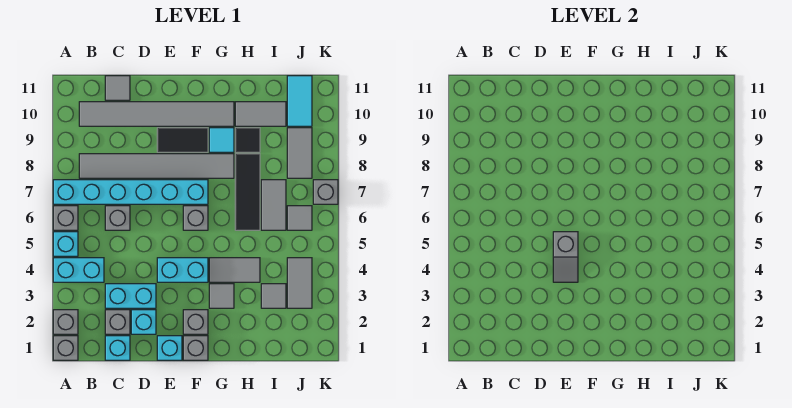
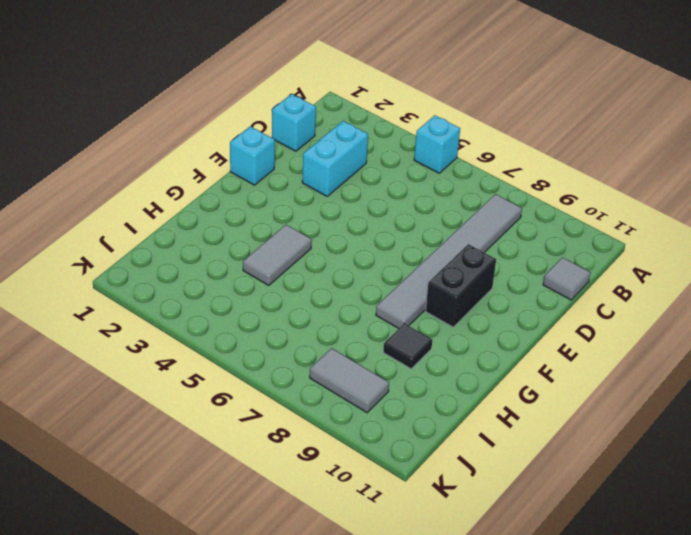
black 1x2 brick [426,244,496,327] -> black 1x2 tile [157,128,208,152]
none -> grey 1x1 brick [53,336,78,360]
none -> grey 1x1 brick [53,310,78,334]
none -> cyan 1x2 brick [53,258,104,282]
none -> grey 1x1 brick [53,206,78,230]

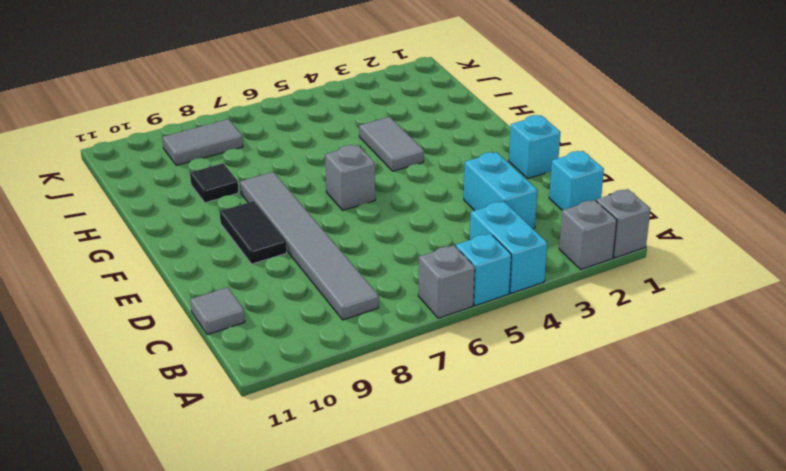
none -> cyan 1x6 brick [53,180,208,204]
none -> grey 1x6 tile [79,102,234,126]
none -> grey 1x1 brick [105,310,130,334]
none -> grey 1x1 brick [105,206,130,230]

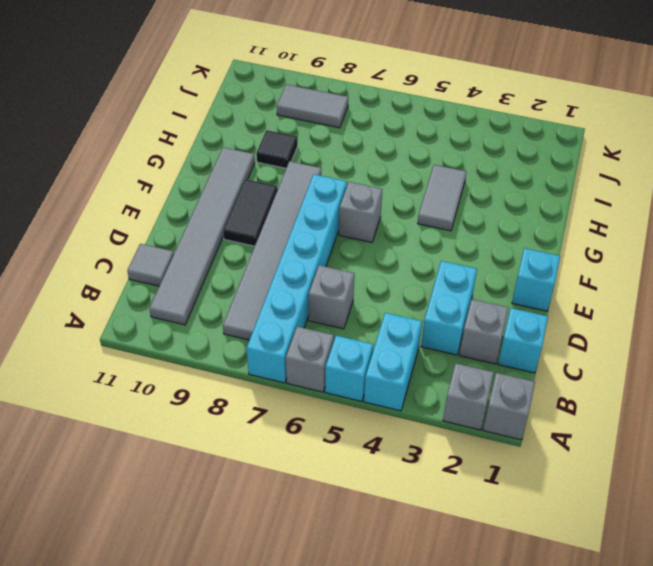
none -> cyan 1x1 brick [131,310,156,334]
none -> cyan 1x2 brick [157,258,208,282]
none -> grey 1x1 brick [183,336,208,360]
none -> grey 1x1 brick [183,310,208,334]

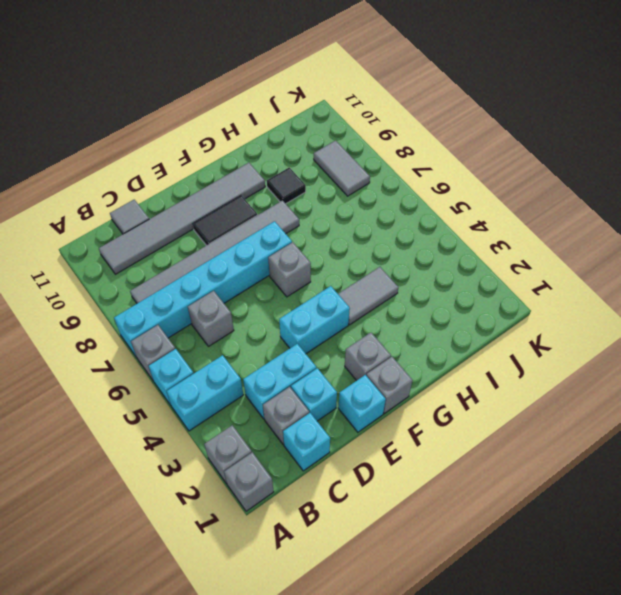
none -> grey 1x1 tile [209,284,234,308]
none -> cyan 1x1 tile [209,128,234,152]
none -> black 1x3 tile [235,154,260,230]
none -> grey 1x2 tile [235,102,286,126]

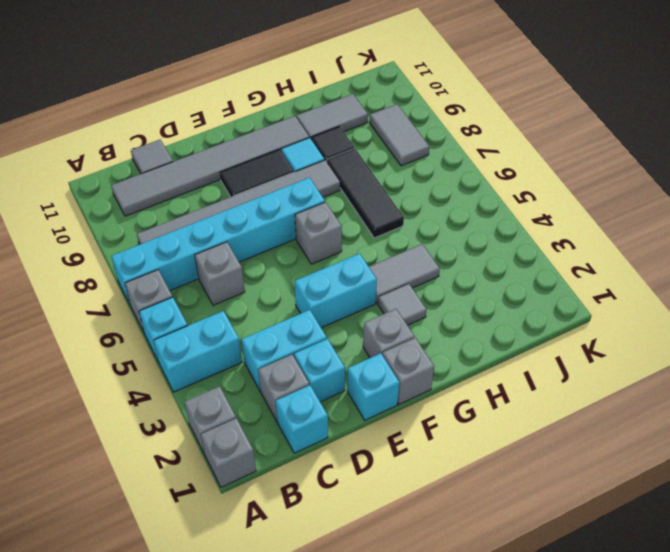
none -> grey 1x1 tile [261,284,286,308]
none -> grey 1x2 tile [261,180,286,230]
none -> grey 1x2 tile [287,258,312,308]
none -> grey 1x1 tile [287,206,312,230]

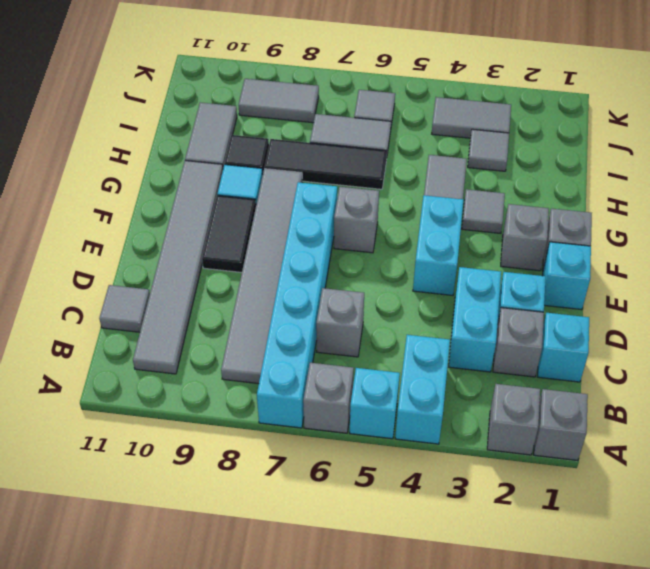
none -> cyan 1x2 tile [287,76,312,126]
none -> grey 1x1 brick [313,180,338,204]
none -> grey 1x2 slope [553,232,578,282]

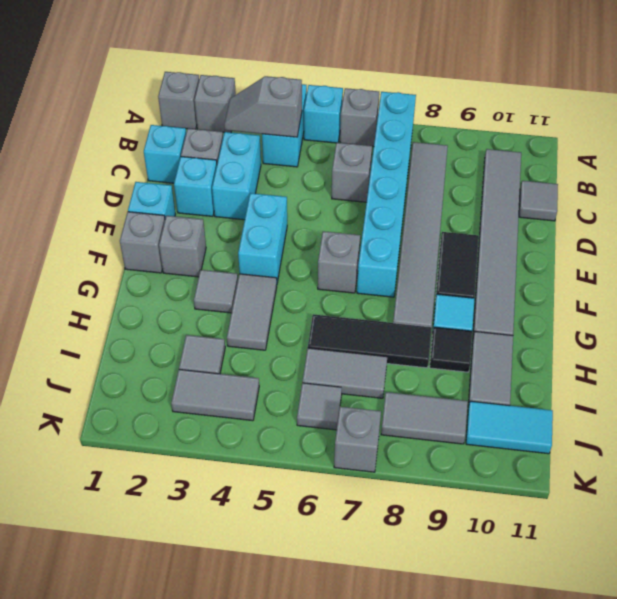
grey 1x2 slope [224,76,302,137] -> grey 1x2 slope moved to [553,232,578,282]

